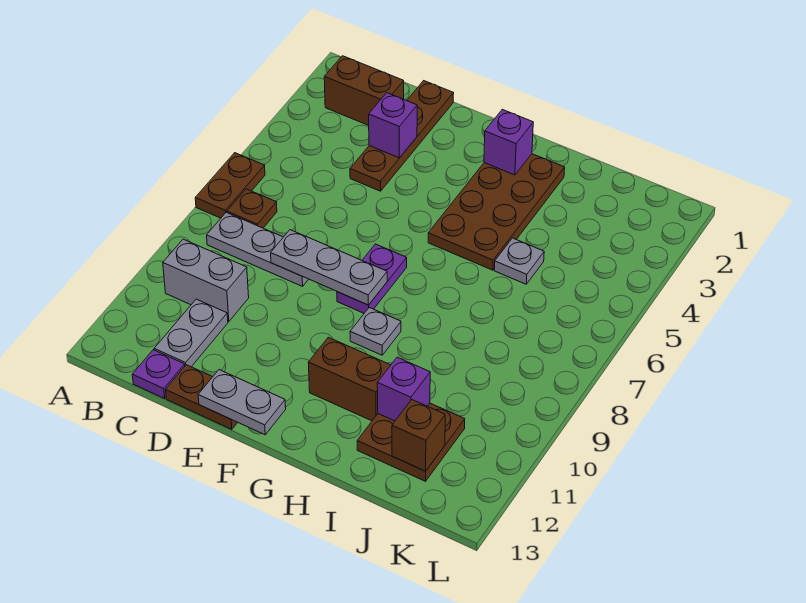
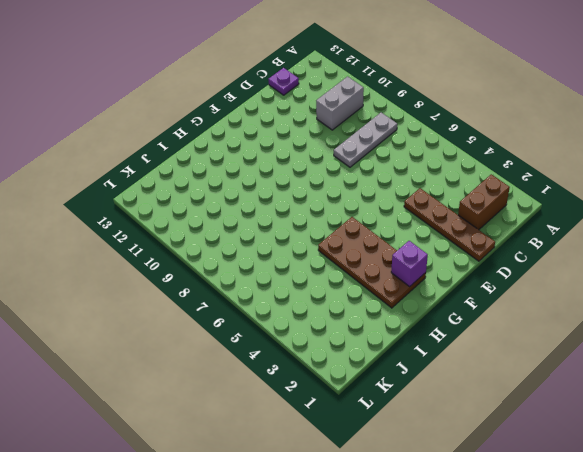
none -> brown 1x2 plate [195,153,265,218]
none -> brown 1x1 plate [227,189,277,228]
none -> grey 1x2 plate [154,299,228,367]

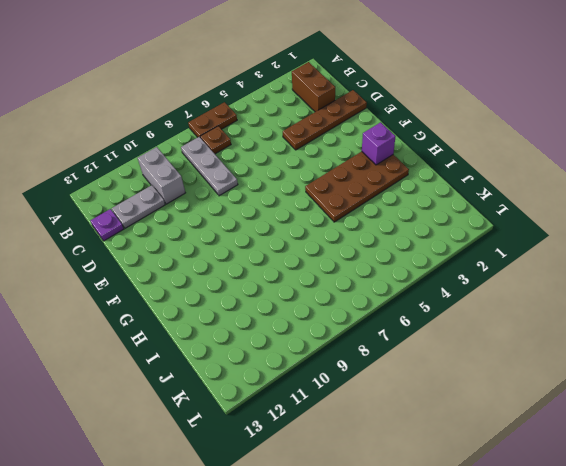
none -> brown 1x2 plate [166,365,238,429]
none -> purple 1x2 plate [337,244,407,313]
none -> grey 1x1 plate [350,307,401,355]

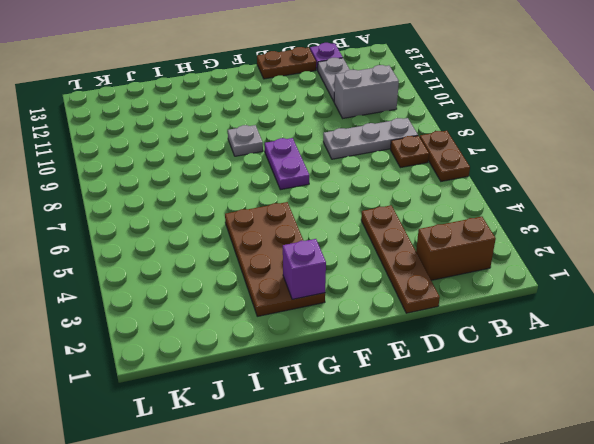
none -> brown 1x2 brick [308,337,391,421]
none -> grey 1x1 plate [494,238,544,284]
none -> brown 2x2 plate [357,403,465,481]

